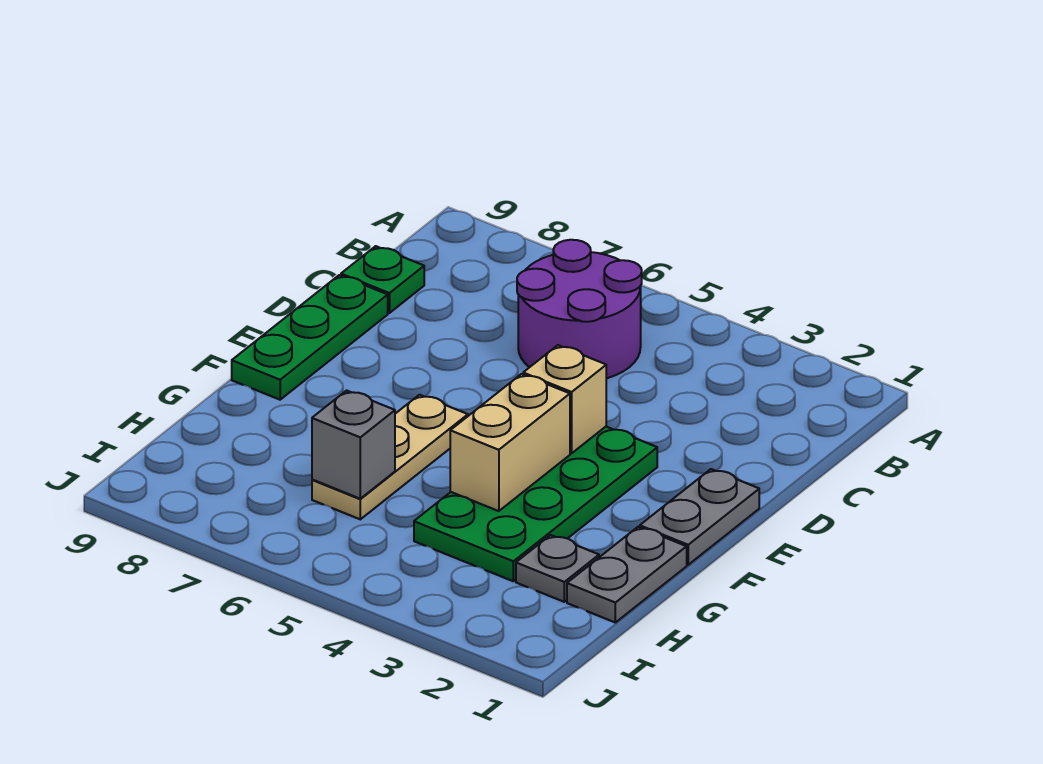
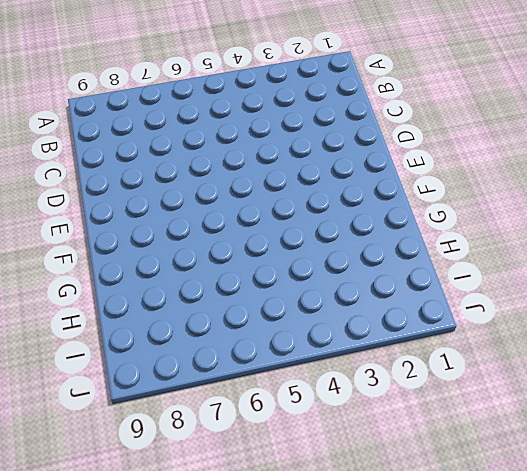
none -> purple 2x2 round brick [517,240,642,378]
none -> green 1x1 plate [341,246,424,313]

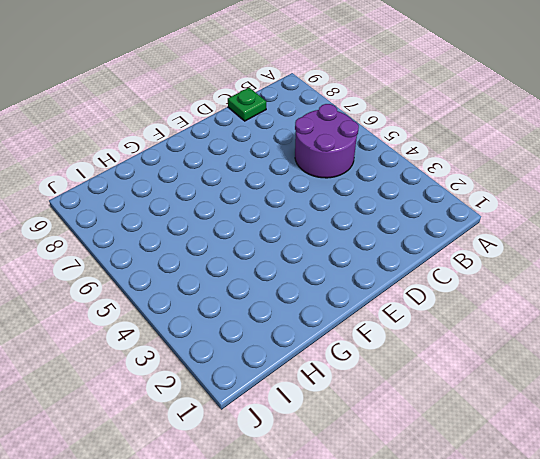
none -> green 1x3 plate [232,275,388,400]
none -> grey 1x2 plate [640,469,759,565]

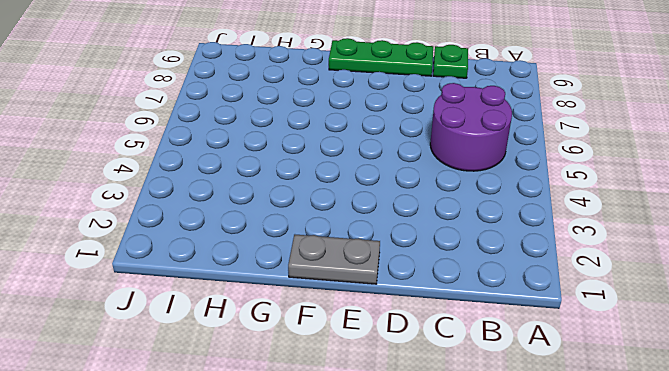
none -> green 2x4 plate [414,427,657,581]
none -> tan 1x3 plate [312,395,468,519]

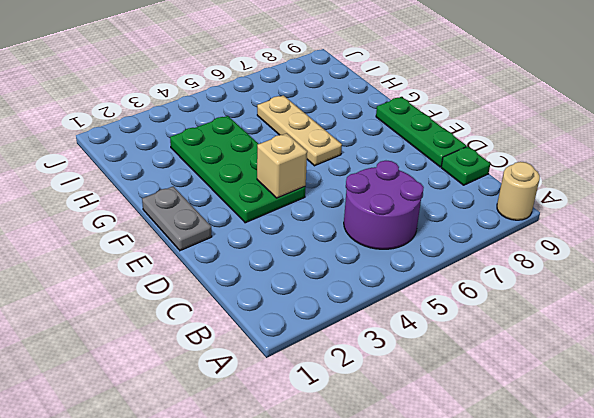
tan 1x1 round brick [497,162,540,220] -> none
none -> grey 1x2 plate [567,527,687,622]
none -> grey 1x1 plate [516,535,599,602]

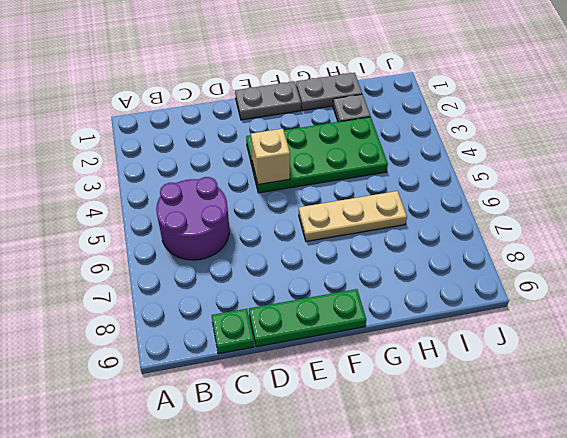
none -> tan 1x2 brick [450,374,570,511]
none -> grey 1x1 brick [312,390,395,499]

